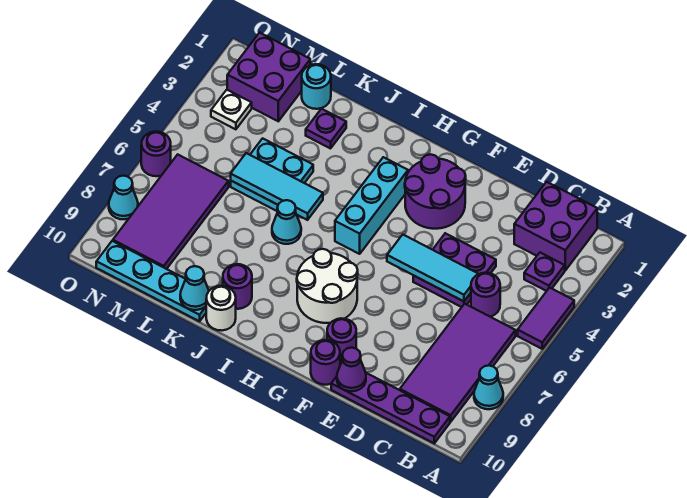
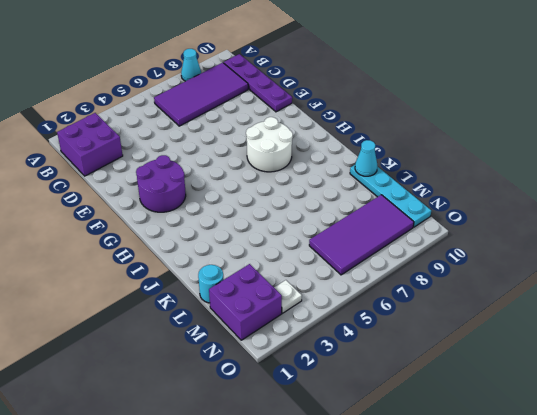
none -> purple 1x2 tile [518,288,574,349]
none -> purple 1x1 plate [524,253,565,291]
none -> purple 1x1 round brick [471,273,500,317]

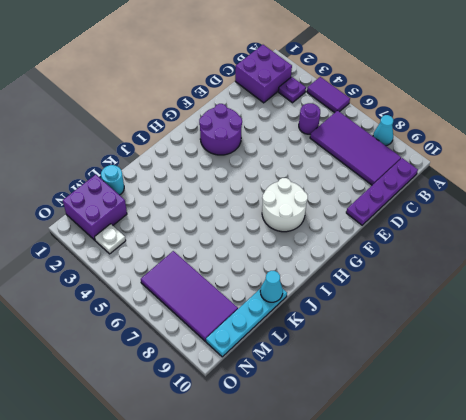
none -> purple 2x2 plate [413,233,496,307]
none -> purple 1x1 round brick [327,318,356,363]
none -> purple 1x1 round brick [311,340,340,385]

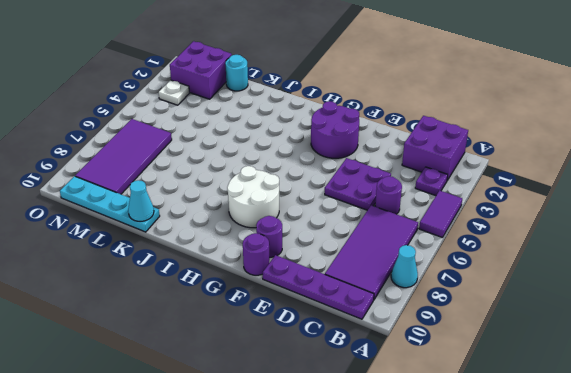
none -> cyan 1x3 brick [335,157,408,254]
none -> cyan 1x1 cone [272,200,301,244]
none -> purple 1x1 round brick [223,264,252,309]

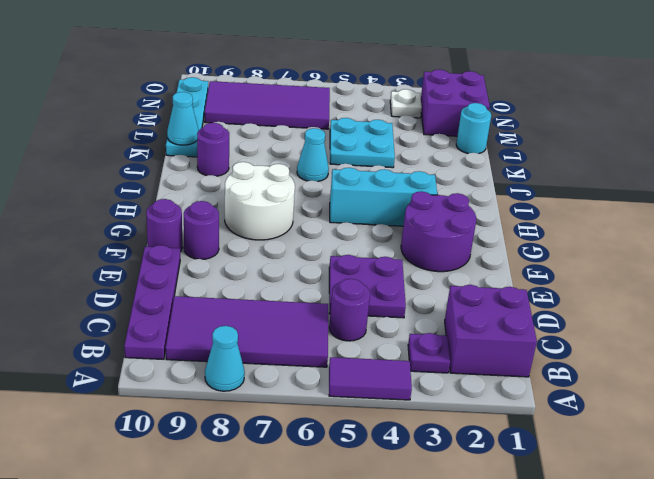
none -> white 1x1 round brick [206,286,236,330]
none -> purple 1x1 plate [306,109,346,149]
none -> purple 1x1 round brick [141,132,171,176]

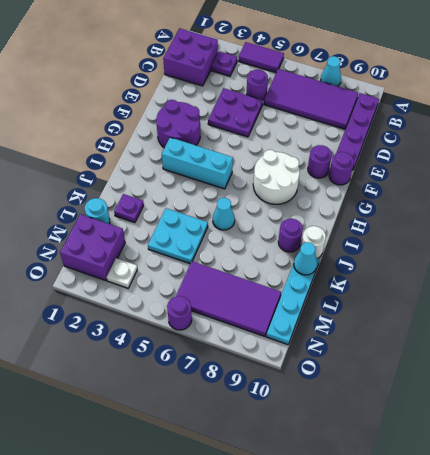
none -> cyan 1x1 cone [109,176,138,219]
none -> cyan 1x3 tile [387,235,478,301]
none -> purple 1x1 cone [337,348,366,391]

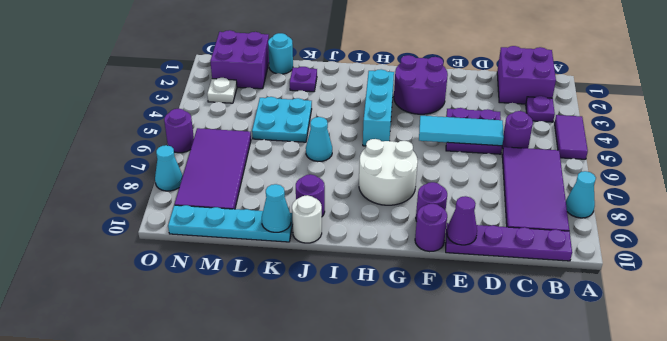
none -> cyan 1x3 tile [231,153,323,220]

